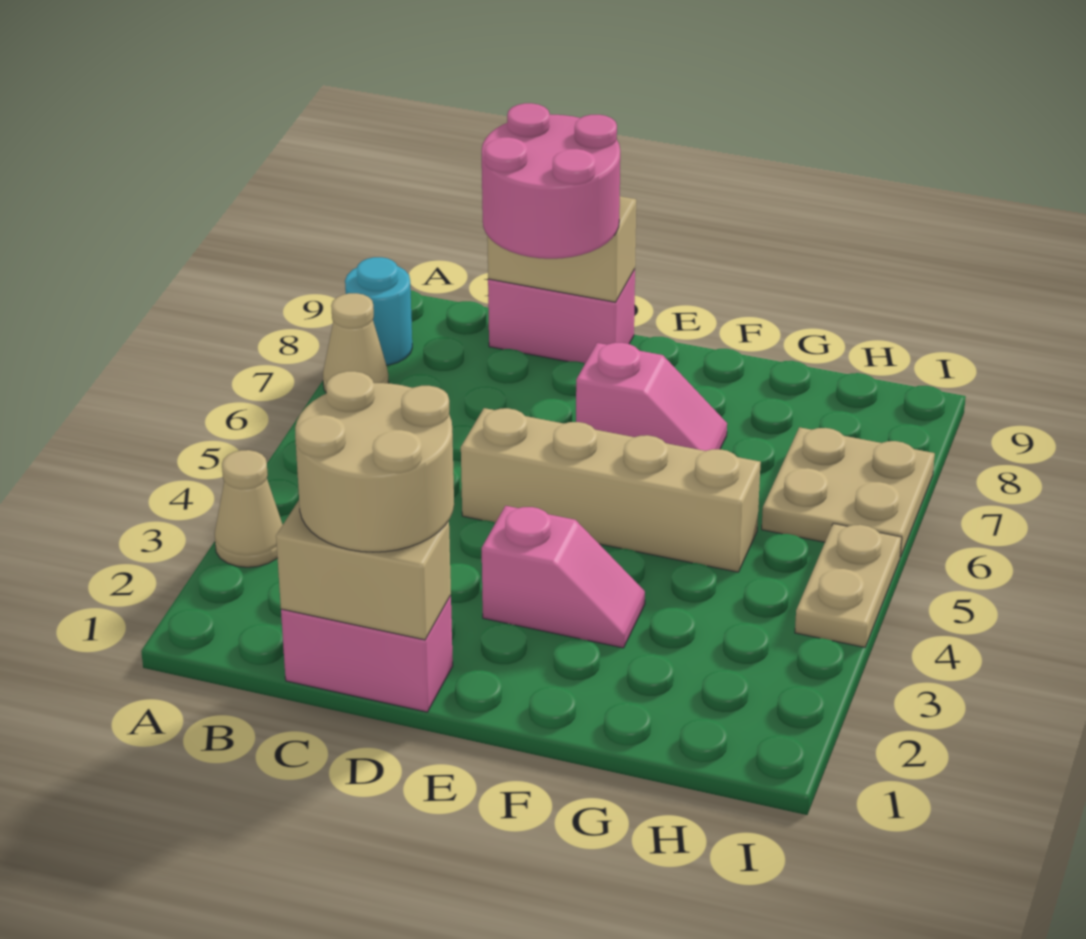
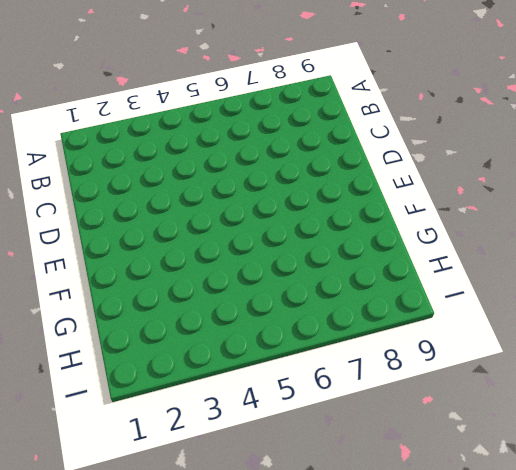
none -> tan 1x1 cone [215,450,282,567]
none -> tan 1x1 cone [323,293,389,392]
none -> cyan 1x1 round brick [345,257,412,365]

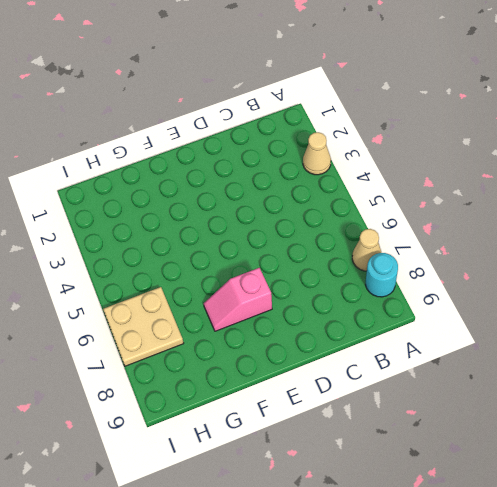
none -> pink 1x2 brick [281,595,453,712]
none -> pink 1x2 brick [488,269,635,363]
none -> tan 1x4 brick [461,408,761,572]

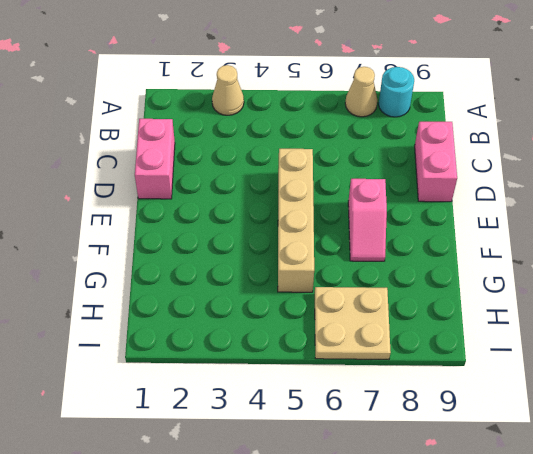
none -> pink 1x2 slope [482,506,645,648]
none -> tan 1x2 plate [795,523,902,647]
none -> tan 1x2 brick [276,501,451,640]

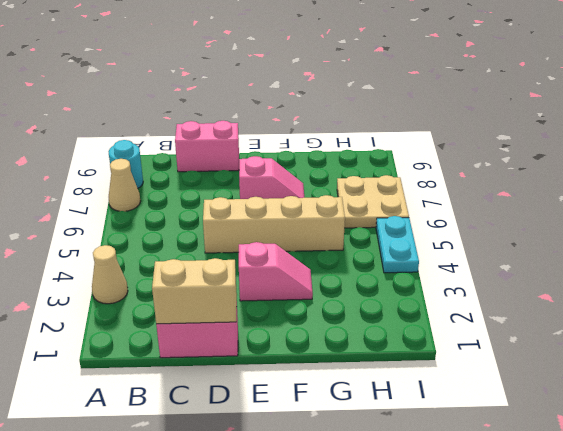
cyan 1x2 plate [376,216,419,273] -> tan 1x2 plate [795,523,902,647]
none -> tan 1x2 brick [487,196,636,302]
none -> tan 2x2 round brick [295,371,454,552]
none -> pink 2x2 round brick [482,103,620,259]

